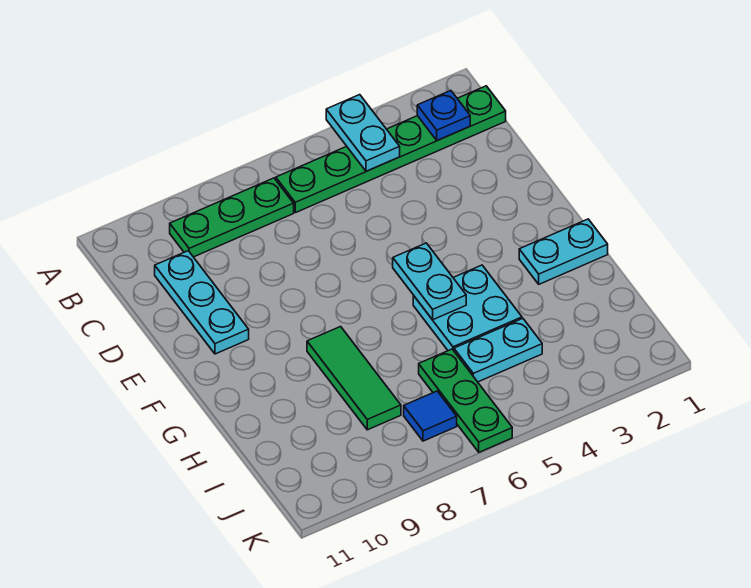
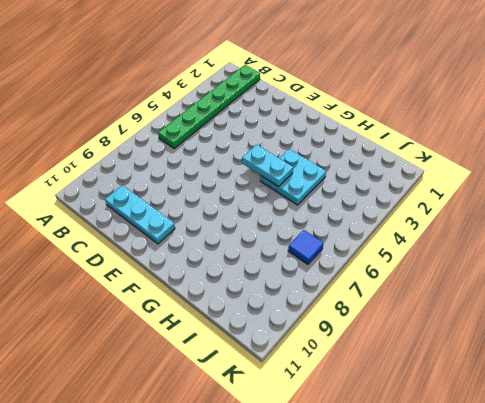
none -> green 1x3 plate [170,178,294,257]
none -> cyan 1x2 plate [519,219,608,284]
none -> green 1x3 tile [307,327,401,430]

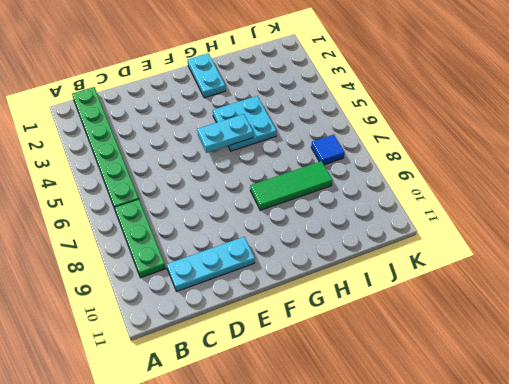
none -> cyan 1x2 plate [454,318,542,382]
none -> green 1x3 plate [419,349,512,452]
none -> cyan 1x2 plate [326,95,400,171]

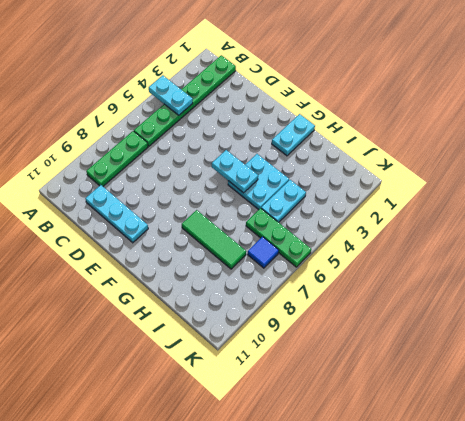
none -> blue 1x1 plate [417,90,470,141]

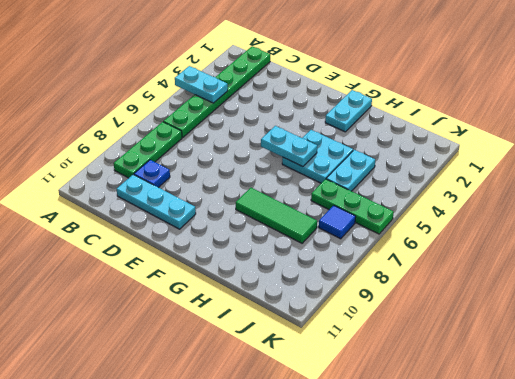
blue 1x1 plate [134,160,170,188] -> blue 1x1 plate moved to [417,90,470,141]

